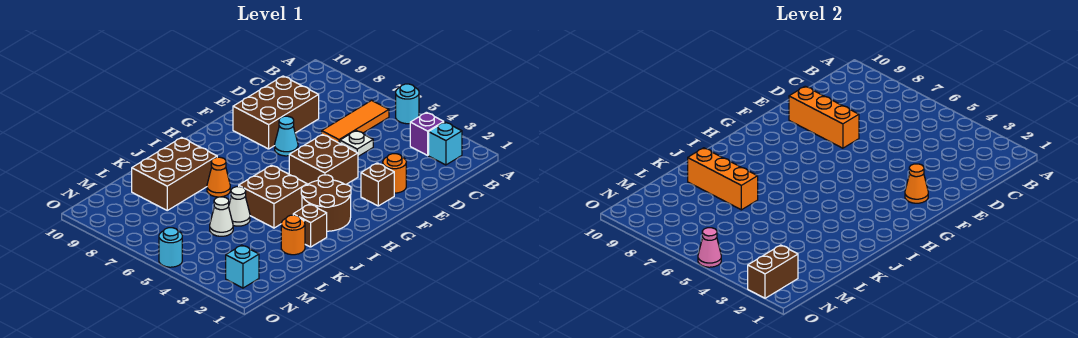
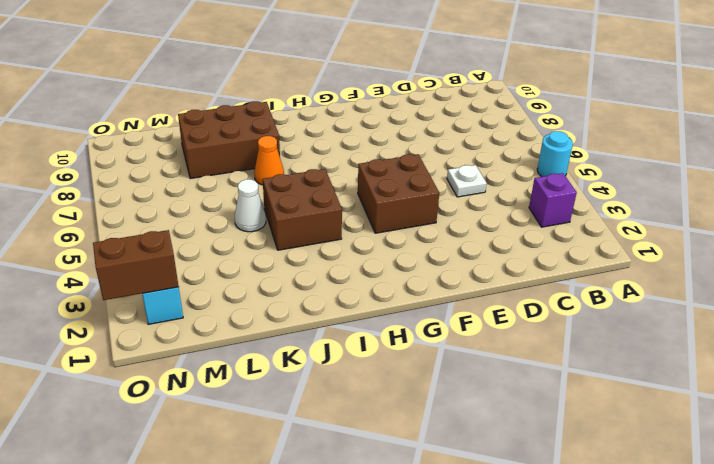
none -> cyan 1x1 brick [429,122,462,165]
none -> orange 1x3 tile [322,100,389,143]
none -> brown 2x3 brick [233,76,319,149]

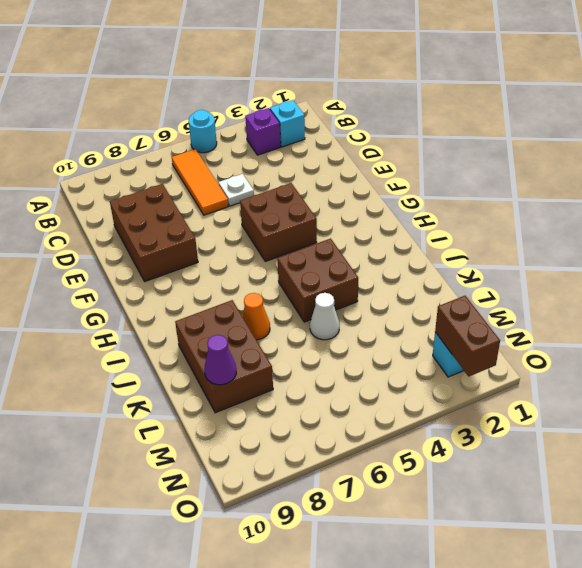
purple 1x1 cone [204,335,236,385] -> none
none -> orange 1x1 round brick [383,154,406,193]
none -> brown 1x1 brick [361,163,394,206]
none -> cyan 1x1 cone [275,116,298,156]

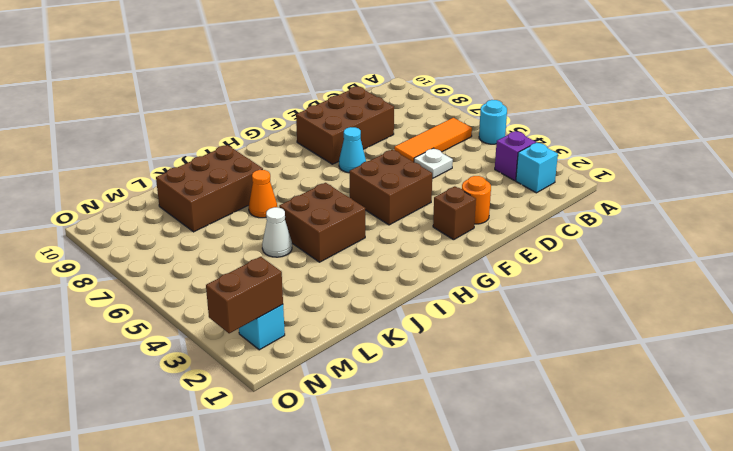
none -> brown 2x2 round brick [301,175,351,231]
none -> brown 1x1 brick [293,204,327,247]
none -> orange 1x1 round brick [281,215,305,255]

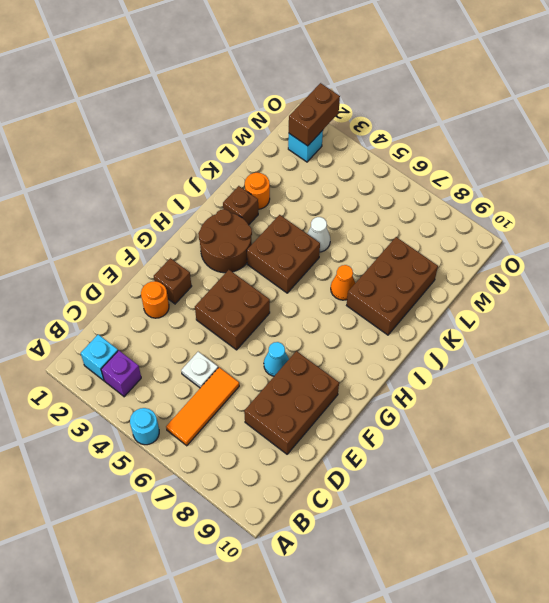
none -> white 1x1 cone [210,197,233,236]
none -> cyan 1x1 round brick [159,228,182,267]
none -> orange 1x3 brick [789,86,859,148]

